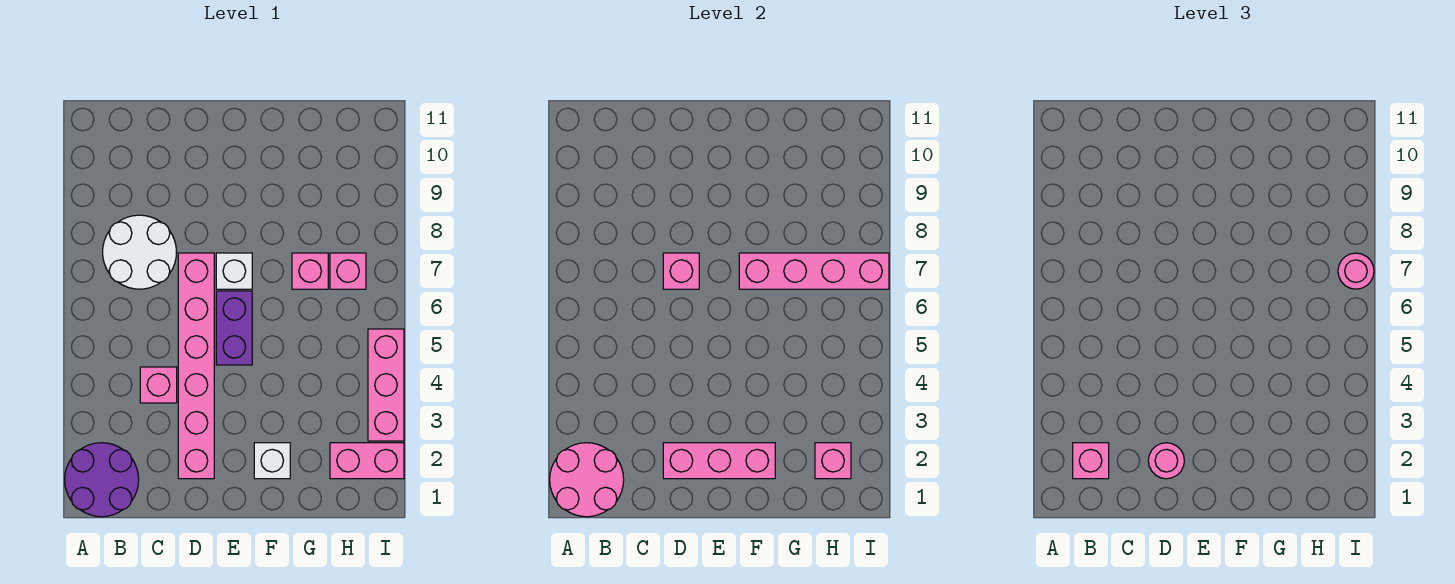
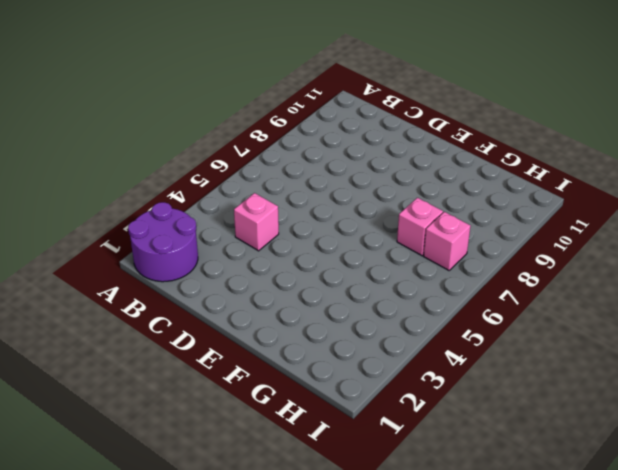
none -> white 2x2 round brick [103,215,177,289]
none -> pink 1x6 brick [178,253,214,479]
none -> purple 1x2 brick [216,291,252,365]

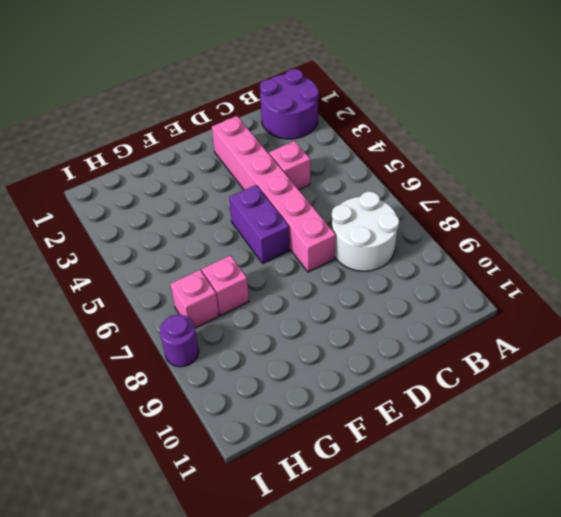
purple 1x1 round brick [160,315,199,367] -> none
none -> white 1x1 brick [216,253,252,289]
none -> white 1x1 brick [254,443,290,479]
none -> pink 1x2 brick [330,443,404,479]

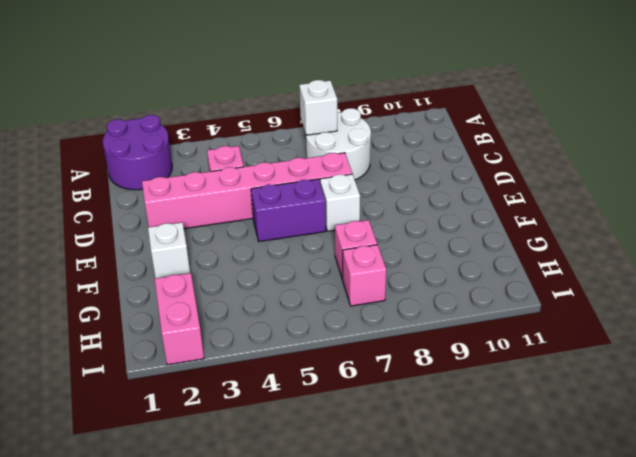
white 1x1 brick [299,80,337,135] -> none
none -> pink 1x3 brick [368,329,404,441]
none -> pink 2x2 round brick [550,443,624,517]
none -> pink 1x3 brick [663,443,775,479]

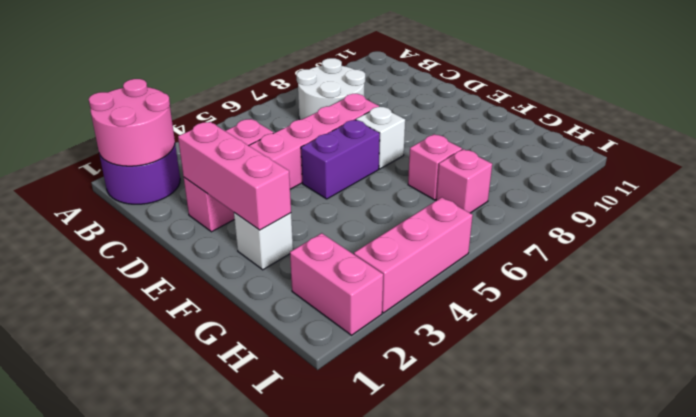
none -> pink 1x1 brick [663,253,699,289]
none -> pink 1x4 brick [739,253,889,289]
none -> pink 1x1 brick [815,443,851,479]

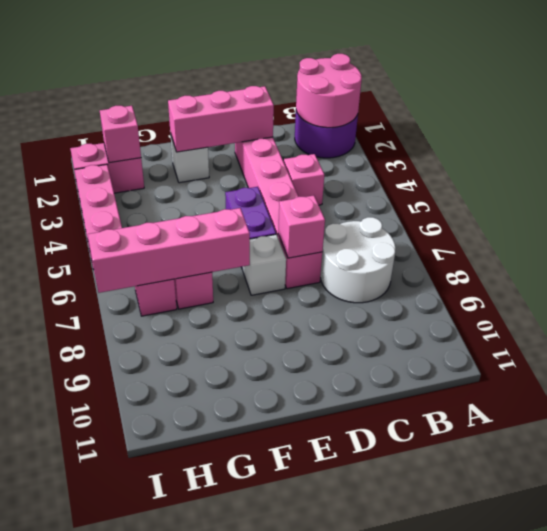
none -> pink 1x1 brick [1073,443,1109,479]
none -> pink 1x1 round brick [1148,443,1184,479]
none -> pink 1x1 round brick [1338,253,1374,289]

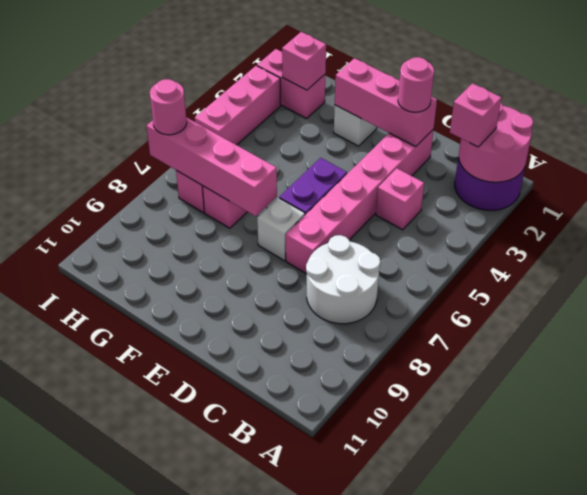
none -> pink 1x1 brick [663,253,699,289]

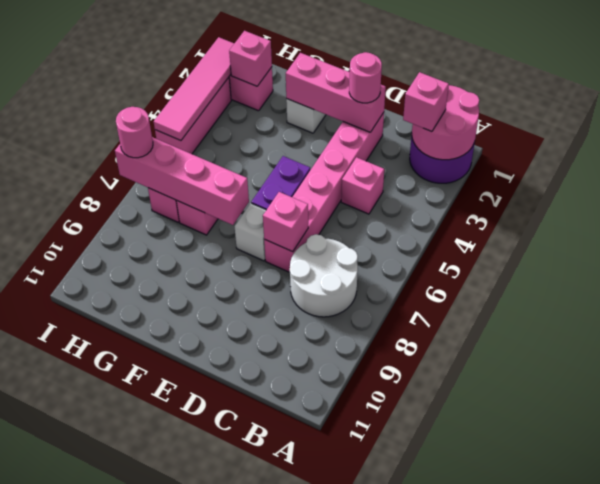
pink 1x4 tile [154,37,234,141] -> none

